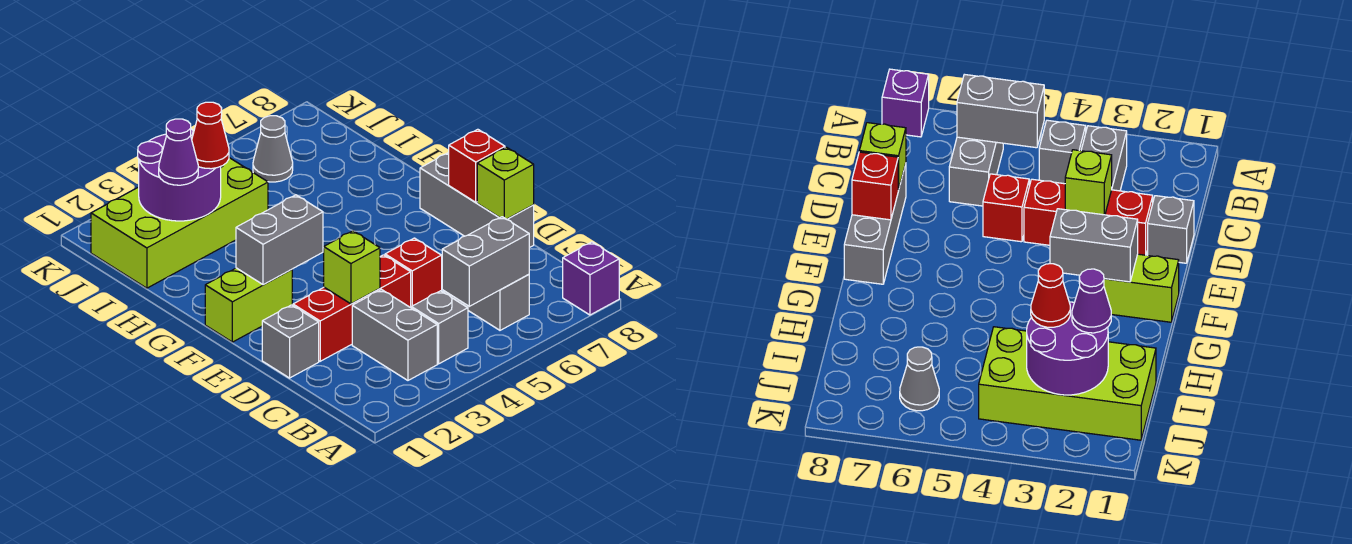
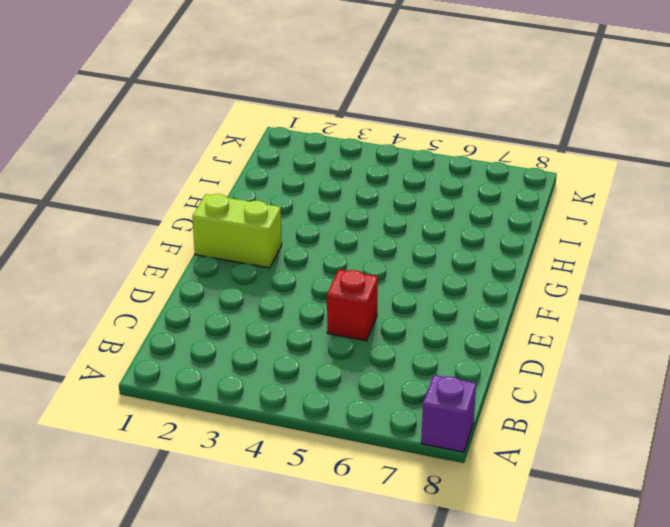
none -> grey 1x2 brick [352,290,437,380]
none -> grey 1x1 brick [411,291,468,364]
none -> grey 1x2 brick [444,275,529,330]

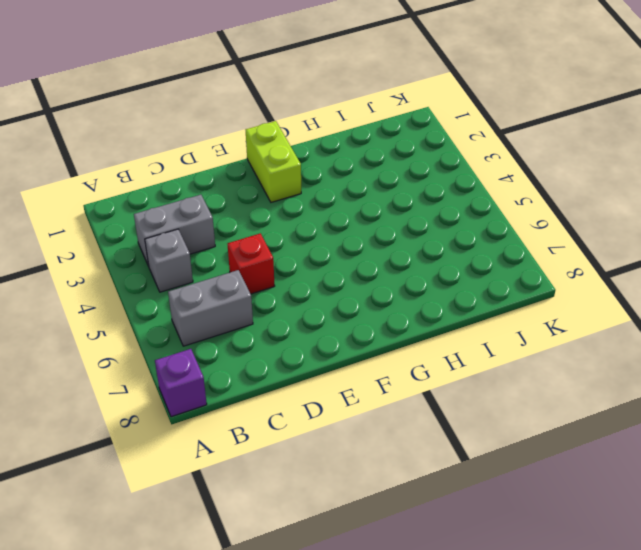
none -> grey 1x1 brick [262,305,319,378]
none -> red 1x3 brick [293,255,411,361]
none -> grey 1x3 brick [420,152,534,248]

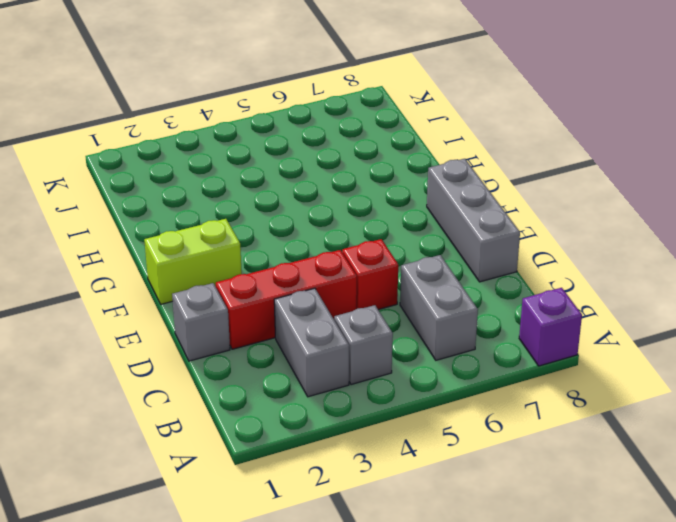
none -> lime 2x4 brick [91,158,268,288]
none -> grey 1x1 cone [253,116,293,182]
none -> grey 1x2 brick [442,217,529,306]

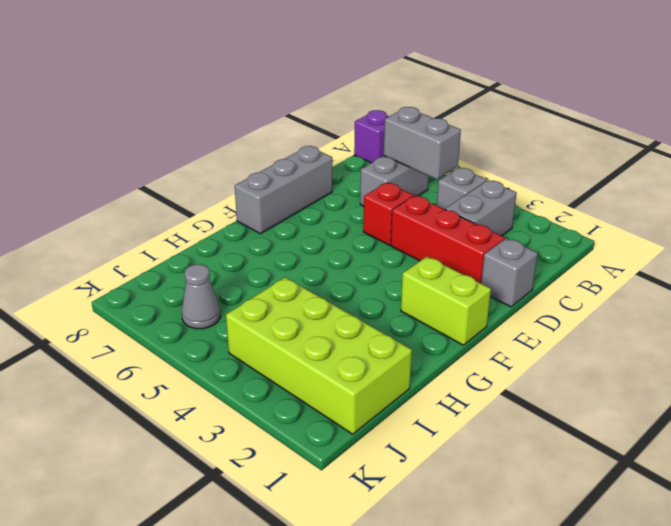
none -> lime 1x1 brick [324,231,380,304]
none -> lime 1x1 brick [477,147,534,219]
none -> red 1x1 brick [449,129,505,202]

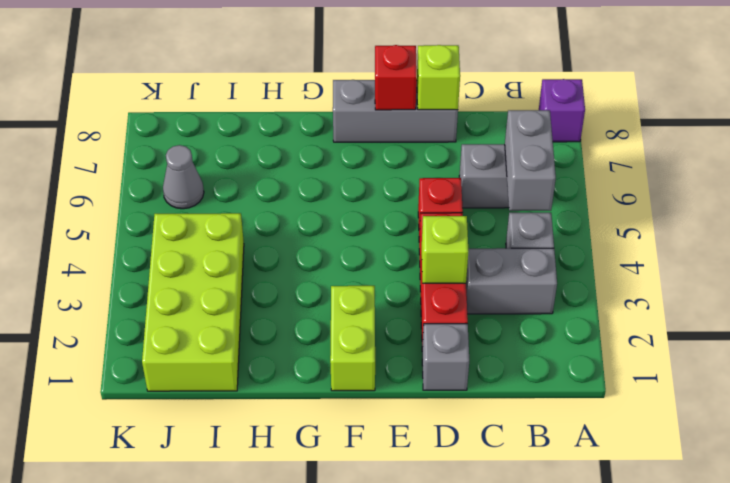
none -> grey 1x2 brick [236,195,323,285]
none -> purple 2x2 round brick [138,129,221,221]
none -> purple 1x1 cone [159,119,198,185]

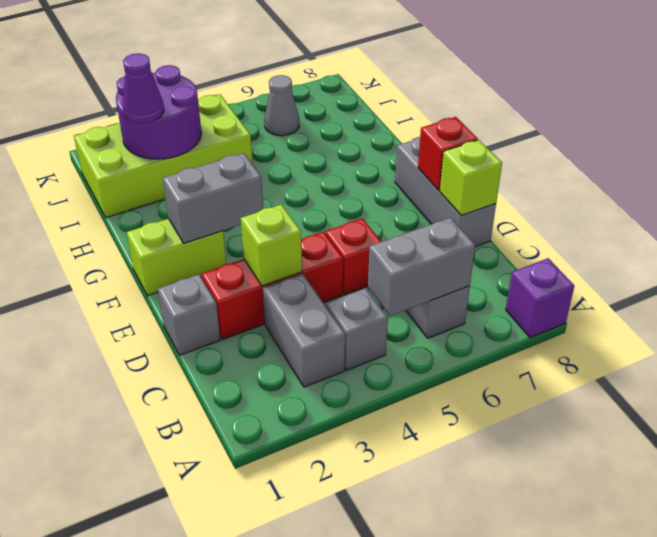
none -> red 1x1 cone [192,102,229,169]

